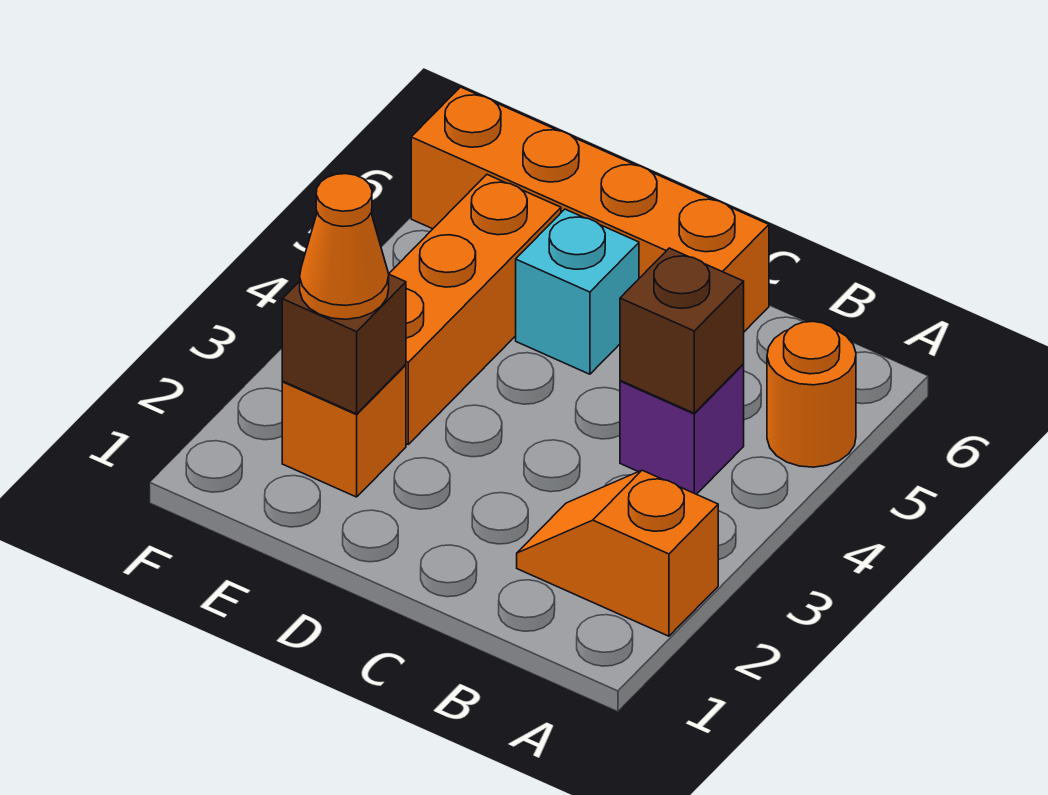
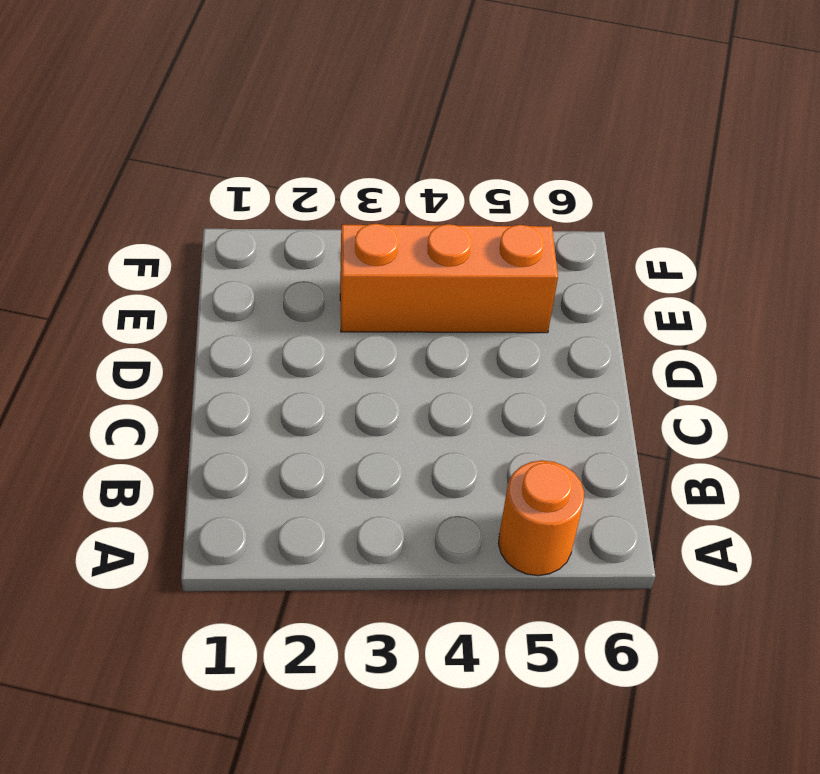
none -> orange 1x2 slope [517,470,718,636]
none -> purple 1x1 brick [620,365,744,494]

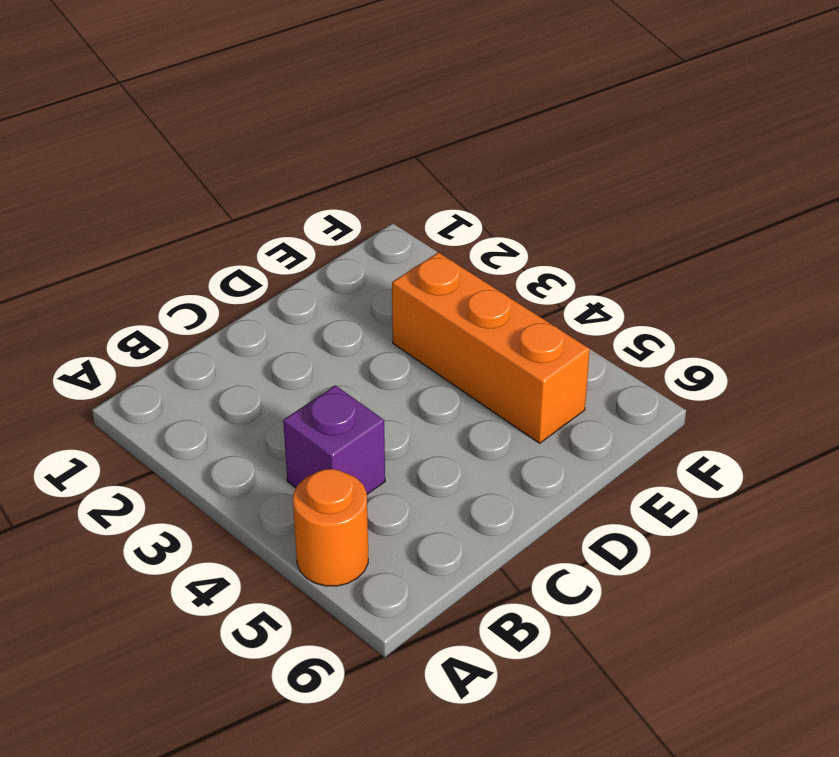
none -> orange 1x2 slope [517,470,718,636]
none -> orange 1x4 brick [411,87,769,332]

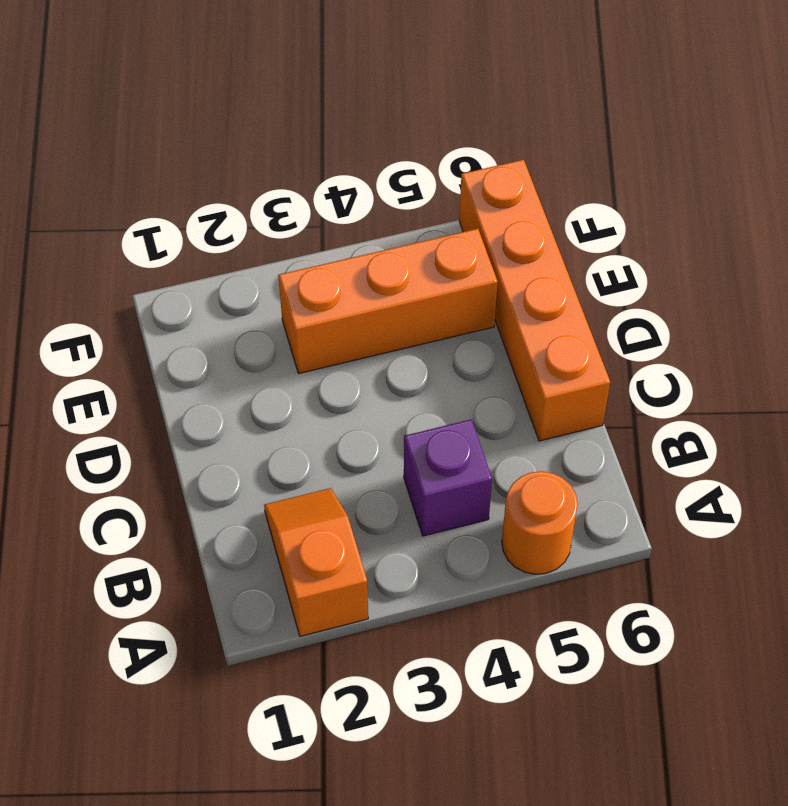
none -> cyan 1x1 brick [516,209,639,374]
none -> orange 1x1 brick [282,365,406,497]

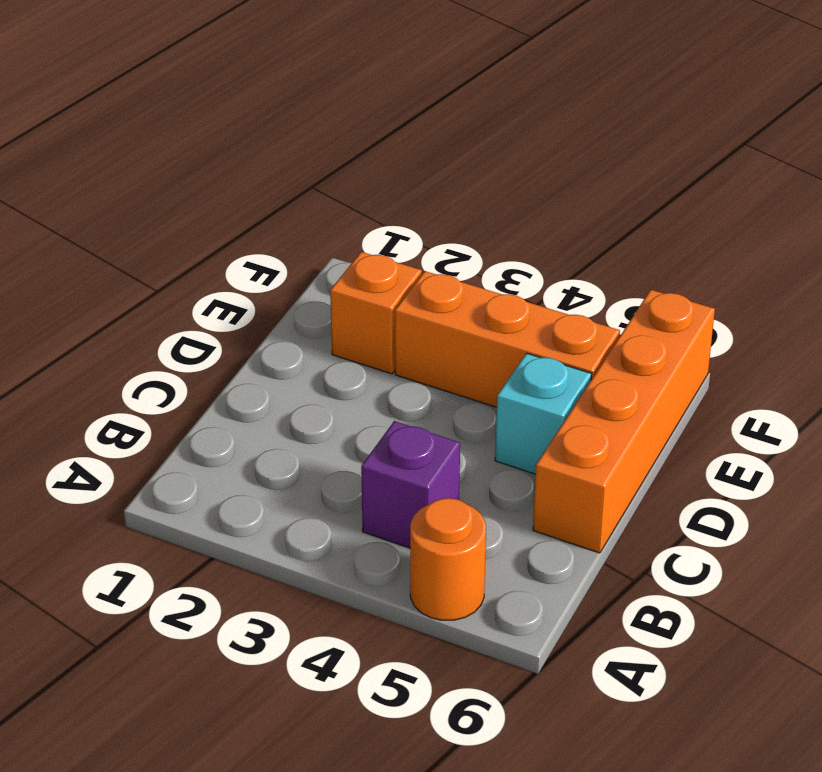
none -> orange 1x2 slope [517,470,718,636]
none -> brown 1x1 brick [620,248,744,413]

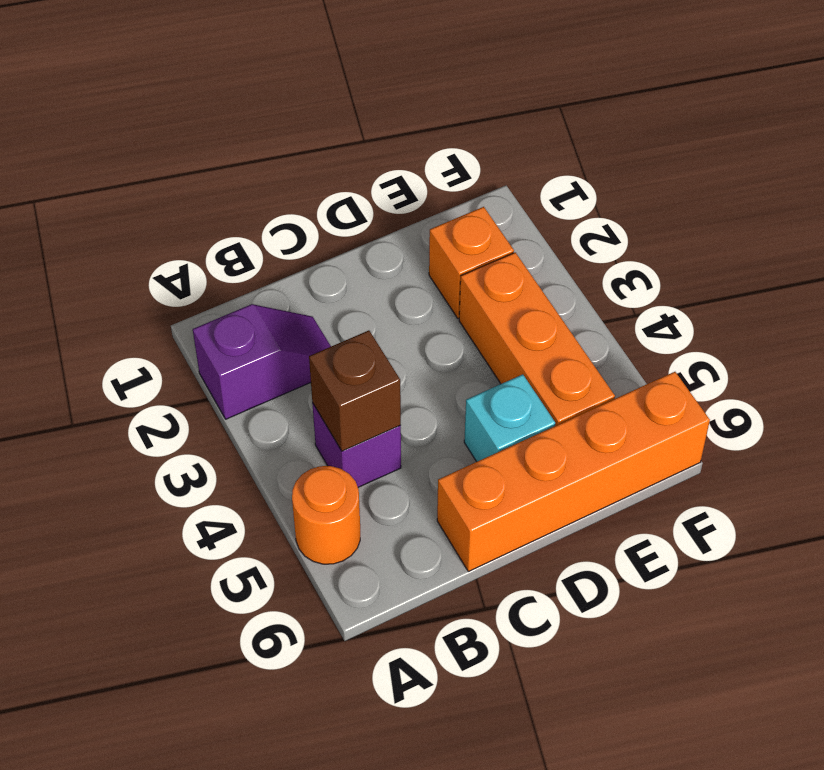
purple 1x2 slope [193,304,331,419] -> orange 1x2 slope [517,470,718,636]
none -> brown 1x1 brick [282,274,406,414]
none -> orange 1x1 cone [300,174,389,319]

